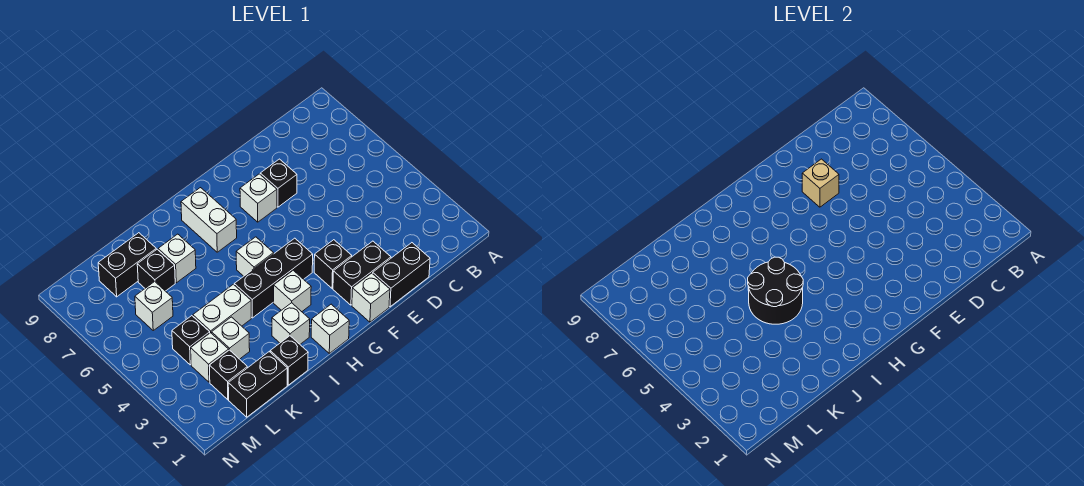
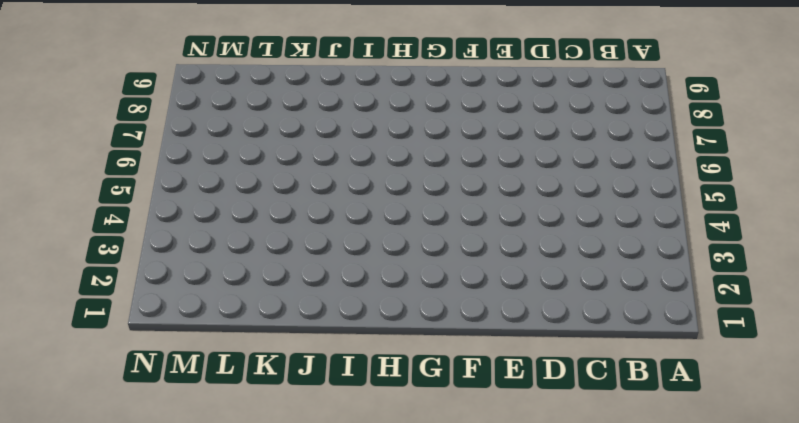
none -> black 1x2 brick [373,243,430,307]
none -> black 1x2 brick [333,241,391,305]
none -> black 1x1 brick [260,159,297,207]

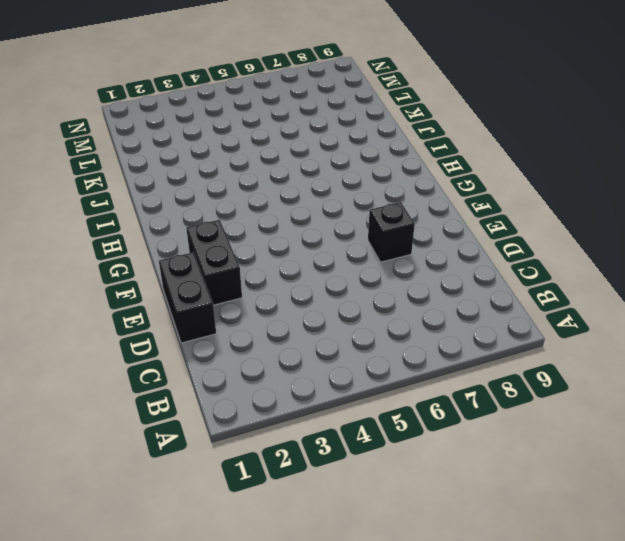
none -> white 1x1 brick [352,273,390,322]
none -> black 1x1 brick [314,240,352,288]
none -> white 1x1 brick [240,174,277,222]

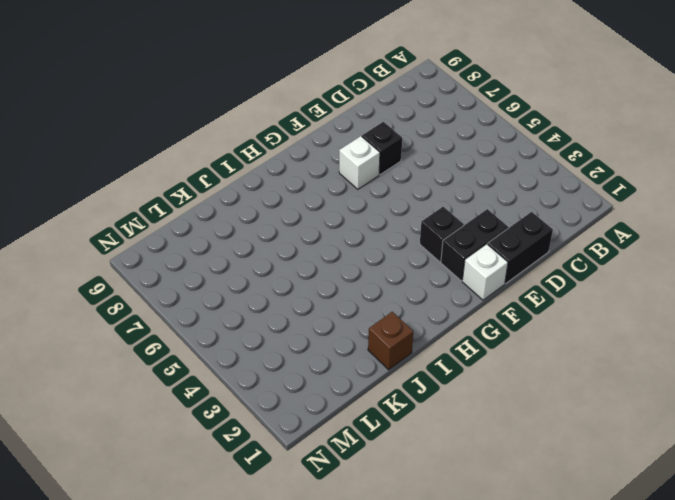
brown 1x1 brick [368,312,413,370] -> black 1x1 brick [270,336,308,385]
none -> black 1x3 brick [234,238,313,318]
none -> white 1x1 brick [311,304,349,353]
none -> white 1x1 brick [274,270,311,312]

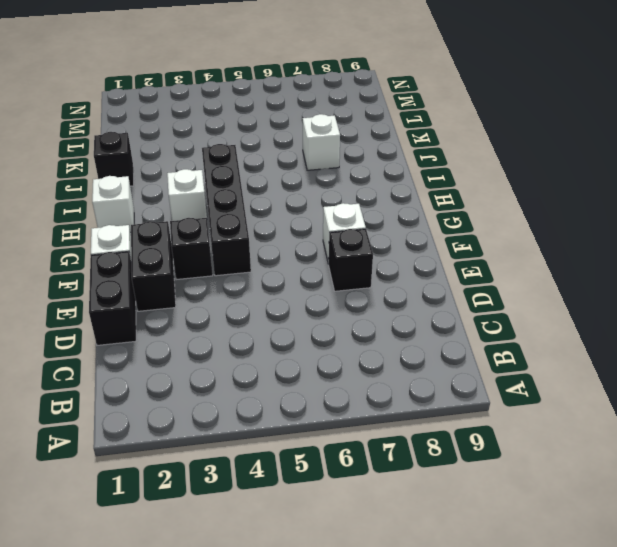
black 1x4 brick [202,144,251,276] -> black 1x3 brick [234,238,313,318]
none -> white 1x1 brick [236,237,274,276]
none -> white 1x2 brick [181,188,237,252]
none -> white 1x1 brick [272,303,310,344]

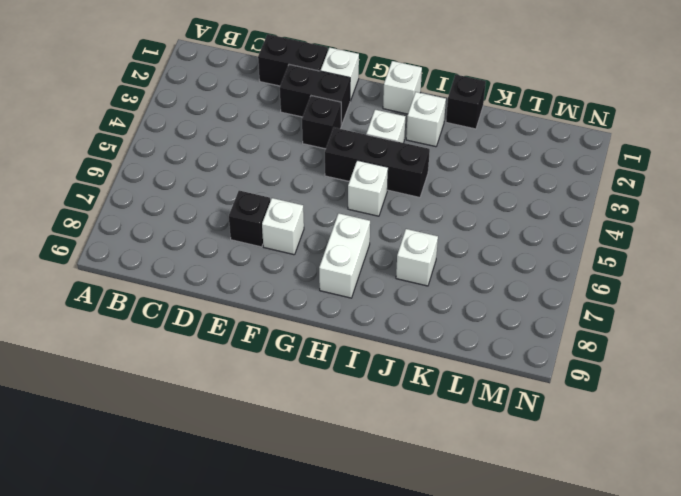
none -> white 1x2 brick [193,284,251,333]
none -> black 1x2 brick [228,352,287,417]
none -> white 1x1 brick [212,317,250,359]

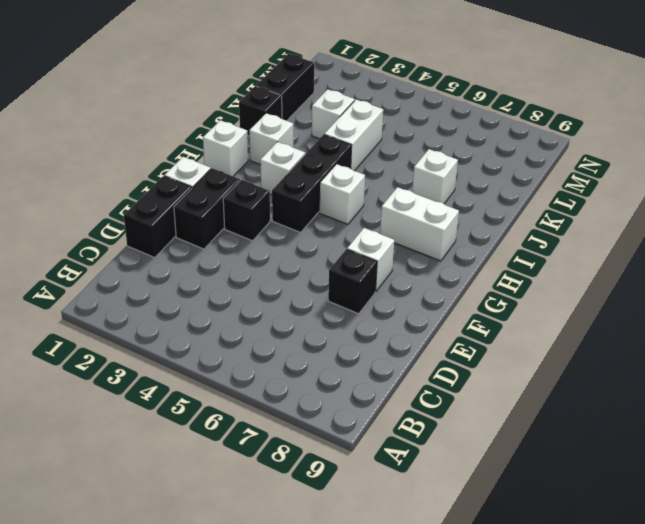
none -> black 1x1 brick [137,249,175,291]
none -> black 1x2 brick [98,233,156,297]
none -> black 1x1 brick [209,350,247,400]

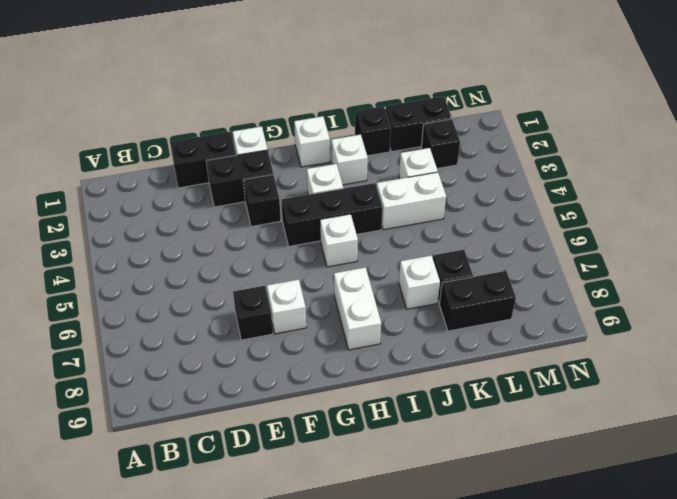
none -> white 1x1 brick [191,333,229,382]
none -> black 1x1 brick [172,316,210,365]
none -> white 1x1 brick [135,282,173,330]

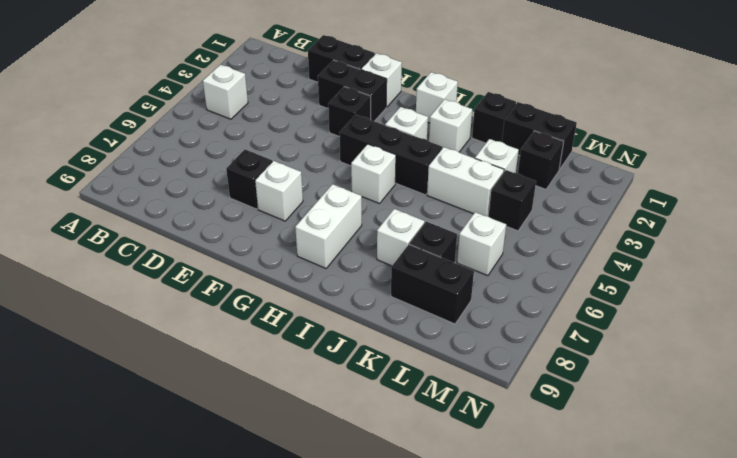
white 1x1 brick [203,64,248,119] -> white 1x1 brick moved to [191,333,229,382]
none -> tan 1x1 brick [802,159,839,207]
none -> black 2x2 round brick [748,257,803,324]

